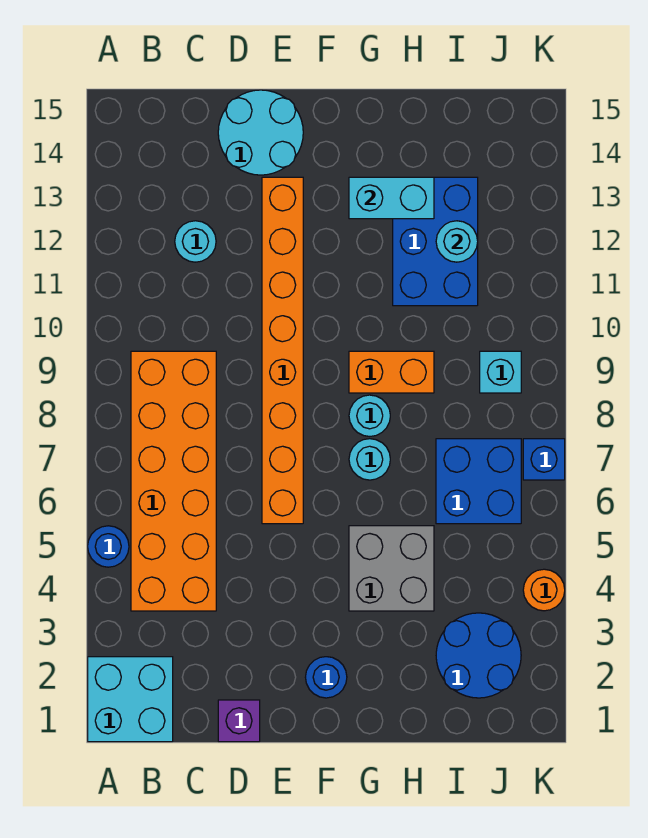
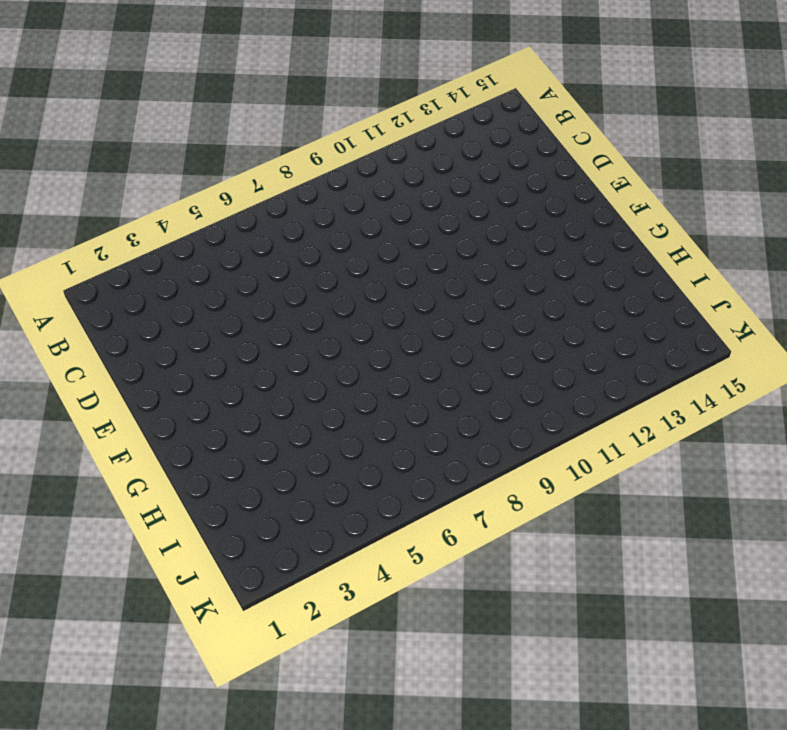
none -> cyan 2x2 brick [88,657,173,742]
none -> blue 1x1 round brick [88,526,129,567]
none -> orange 2x6 brick [131,351,216,611]

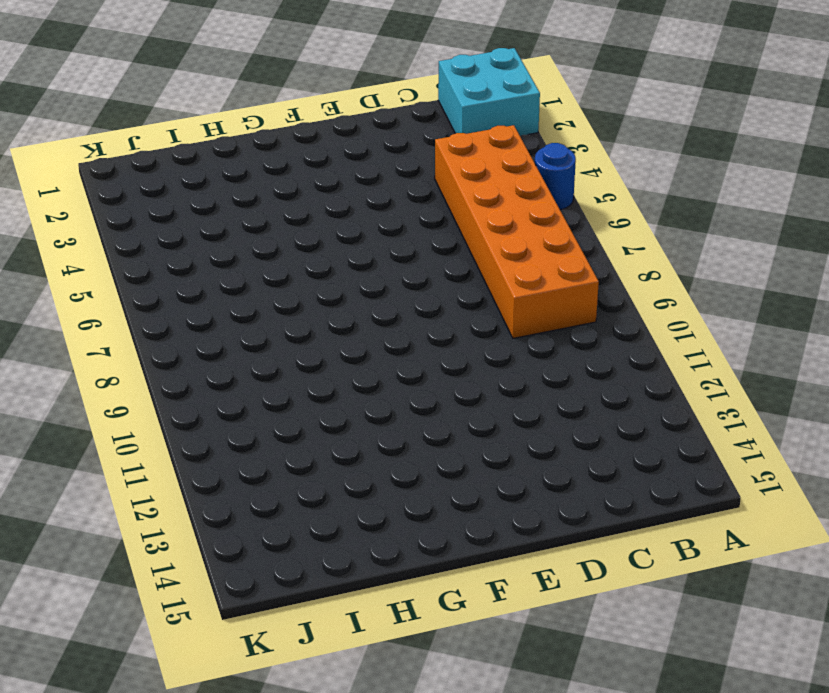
none -> cyan 1x1 round brick [175,221,216,262]
none -> purple 1x1 brick [218,700,260,742]
none -> cyan 2x2 round brick [218,90,303,175]

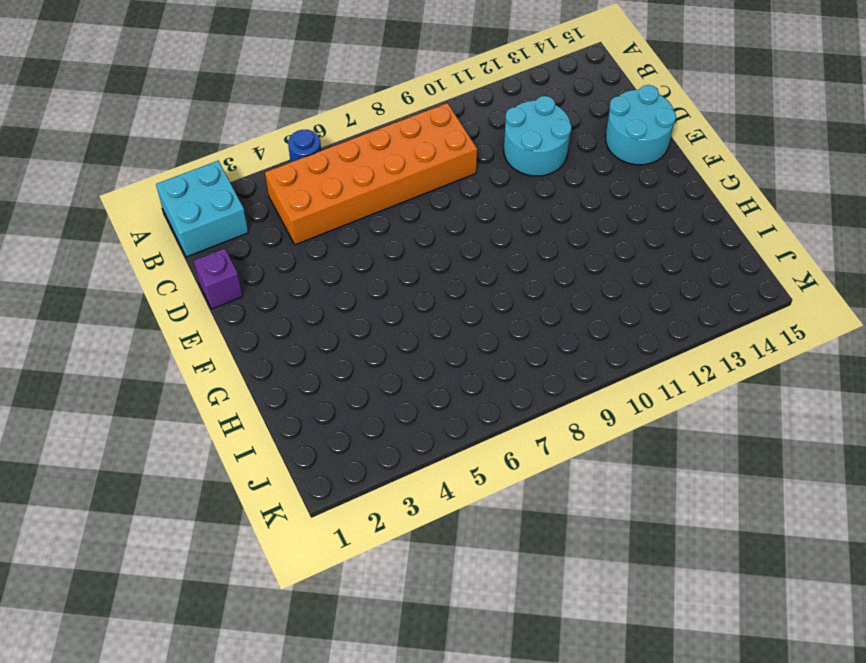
cyan 2x2 round brick [504,96,572,176] -> cyan 1x1 round brick [175,221,216,262]
none -> orange 1x8 brick [262,177,303,524]
none -> blue 1x1 round brick [305,657,347,698]
none -> grey 2x2 brick [349,526,434,611]

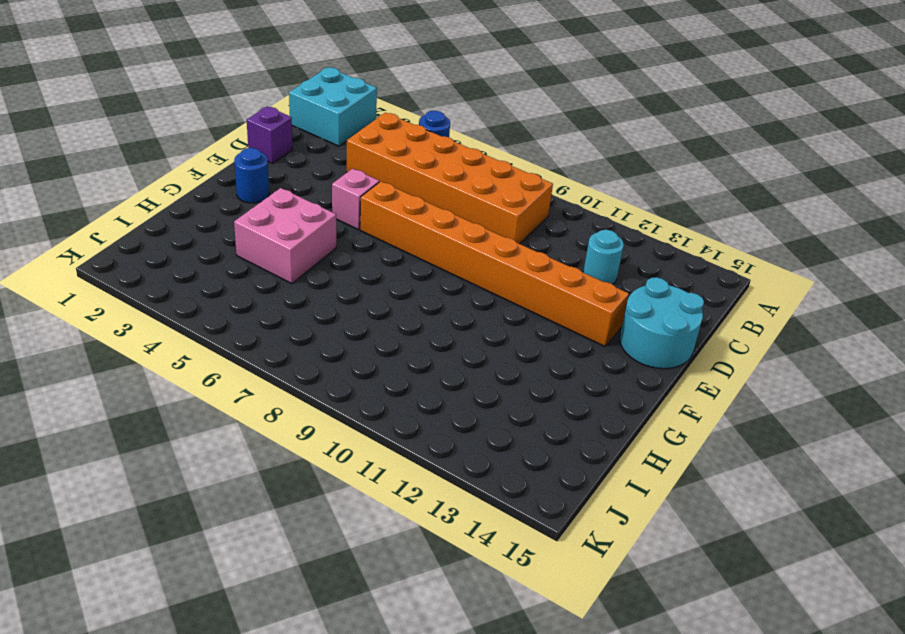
pink 1x1 brick [332,169,379,230] -> none
pink 2x2 brick [234,188,336,284] -> grey 2x2 brick [349,526,434,611]
none -> cyan 1x1 round brick [349,439,390,480]
none -> cyan 1x1 round brick [349,395,390,437]
none -> orange 1x2 brick [349,351,434,393]

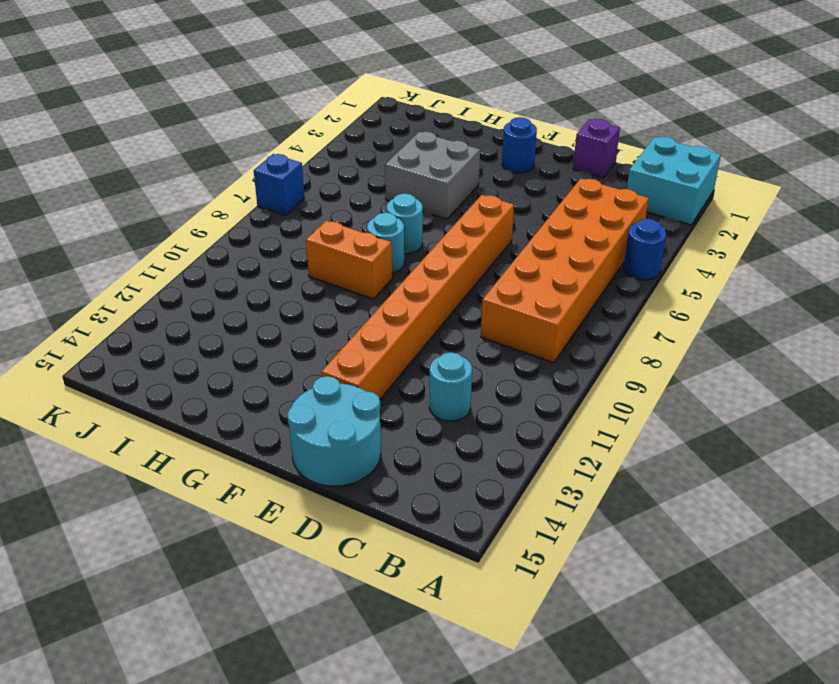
none -> blue 2x3 brick [393,177,478,306]
none -> blue 2x2 round brick [436,613,521,698]
none -> blue 2x2 brick [436,439,521,524]

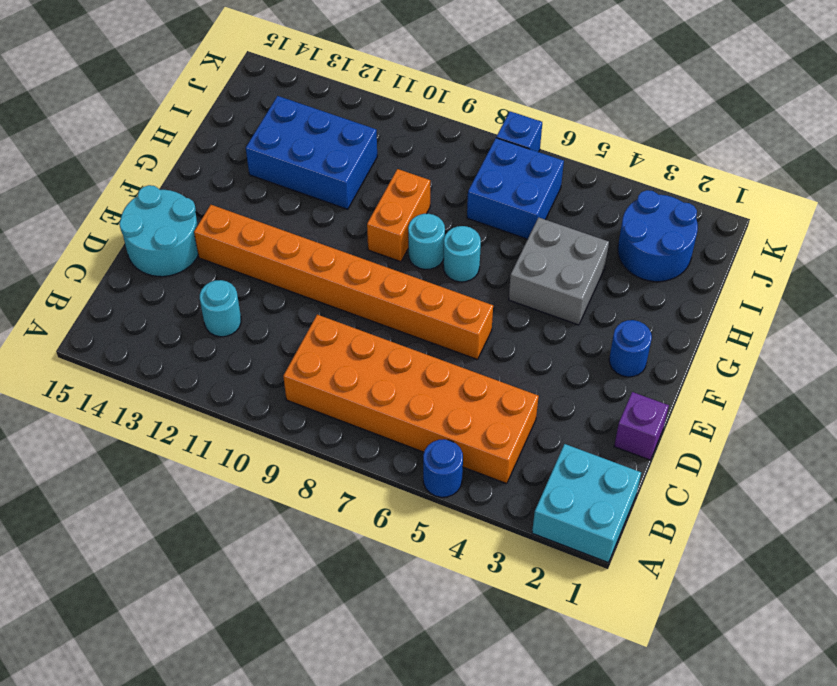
none -> cyan 1x1 brick [480,351,521,393]
none -> orange 1x1 round brick [523,569,565,611]
none -> cyan 1x2 brick [349,177,434,219]

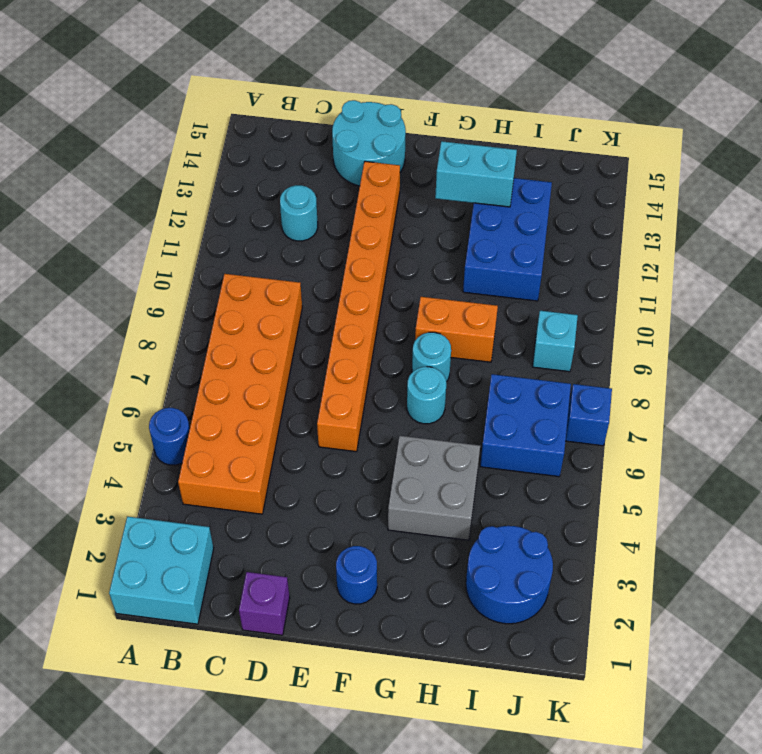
none -> orange 1x1 round brick [523,569,565,611]
none -> cyan 1x1 round brick [436,221,478,262]

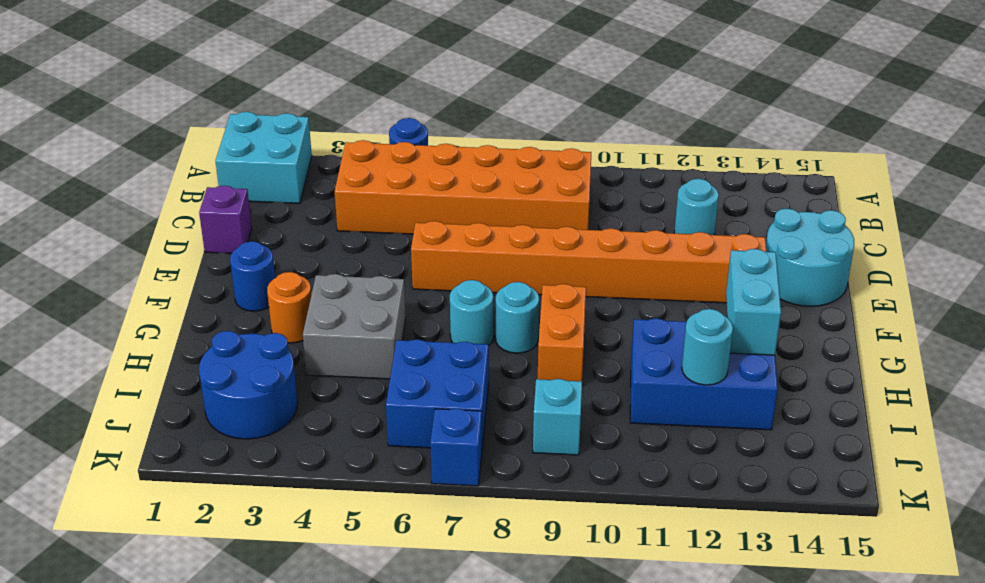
orange 1x1 round brick [267,272,311,343] -> orange 1x1 round brick moved to [523,569,565,611]

